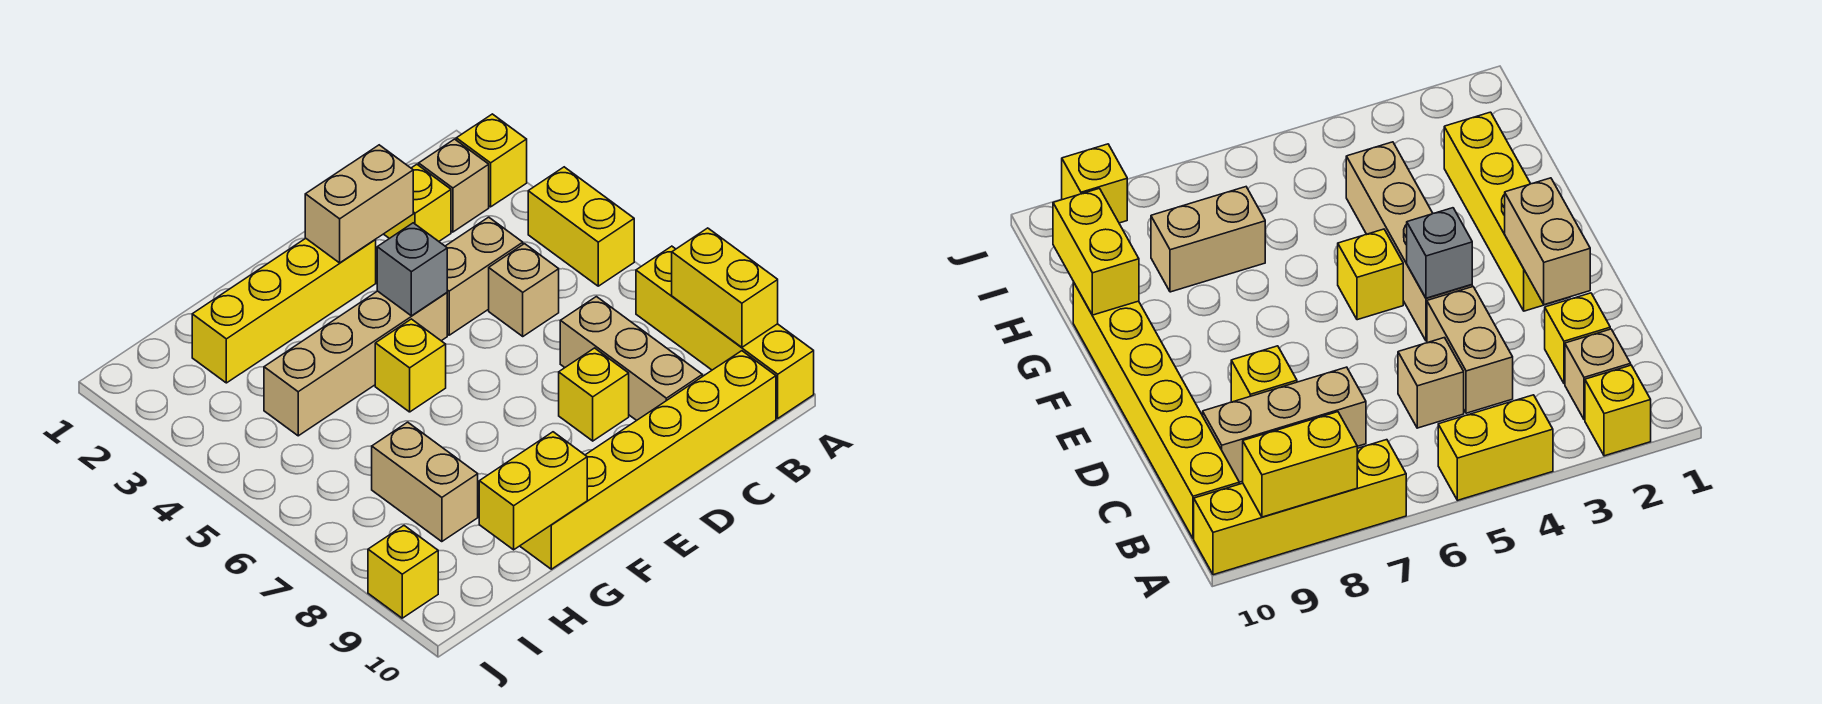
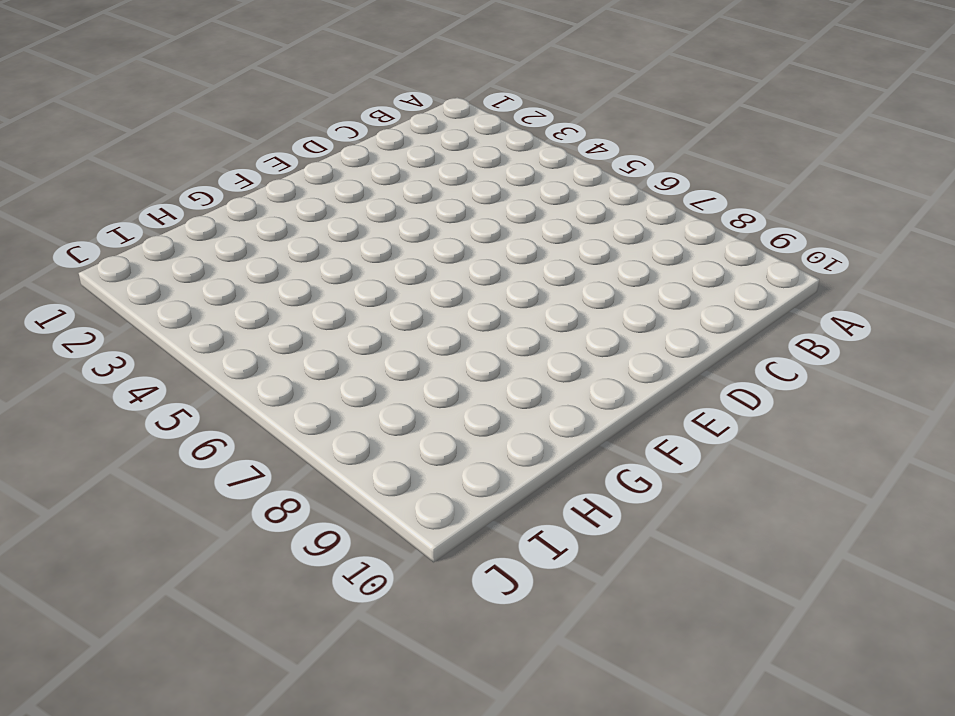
none -> yellow 1x1 brick [456,114,527,207]
none -> yellow 1x2 brick [528,167,634,286]
none -> yellow 1x4 brick [636,246,814,418]

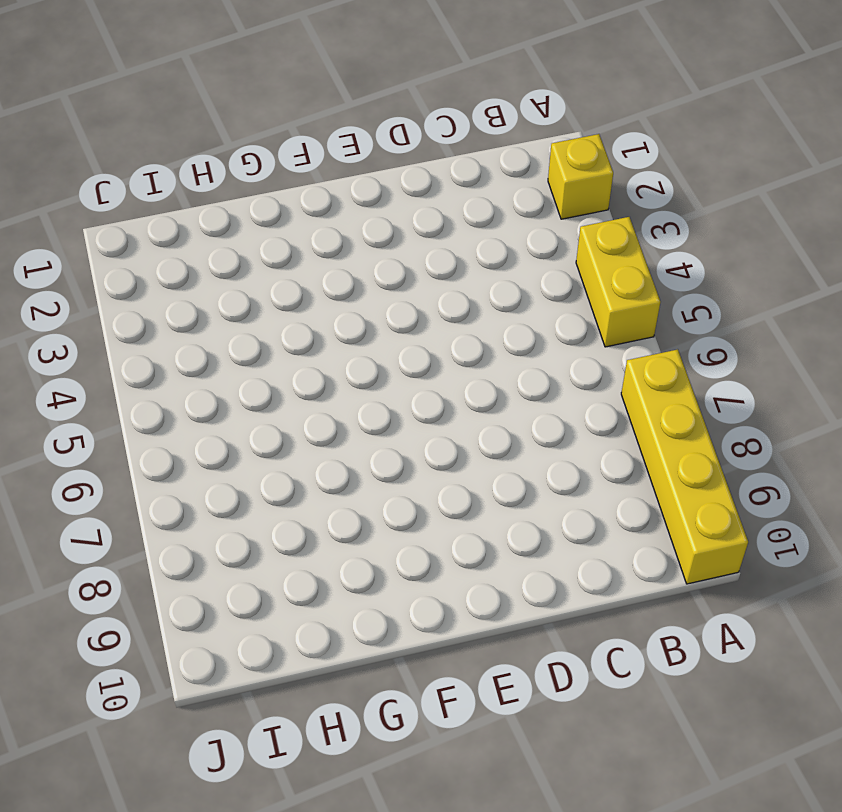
none -> tan 1x1 brick [419,139,489,232]
none -> yellow 1x6 brick [520,351,776,569]
none -> yellow 1x1 brick [384,164,451,241]

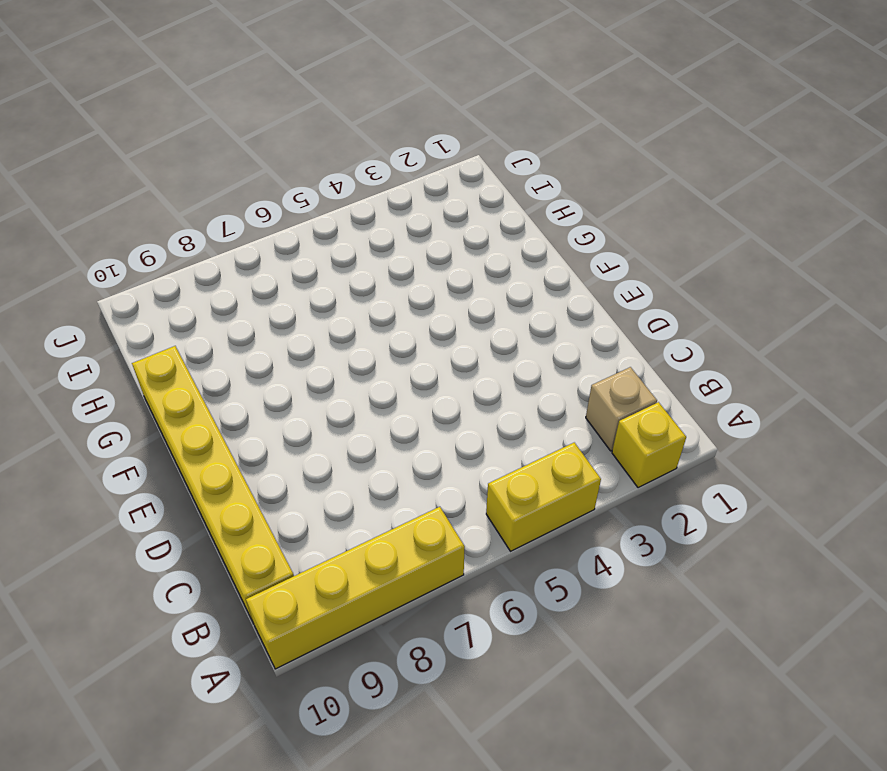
none -> yellow 1x1 brick [384,164,451,241]
none -> tan 1x2 brick [445,217,523,335]
none -> tan 1x1 brick [489,244,559,336]

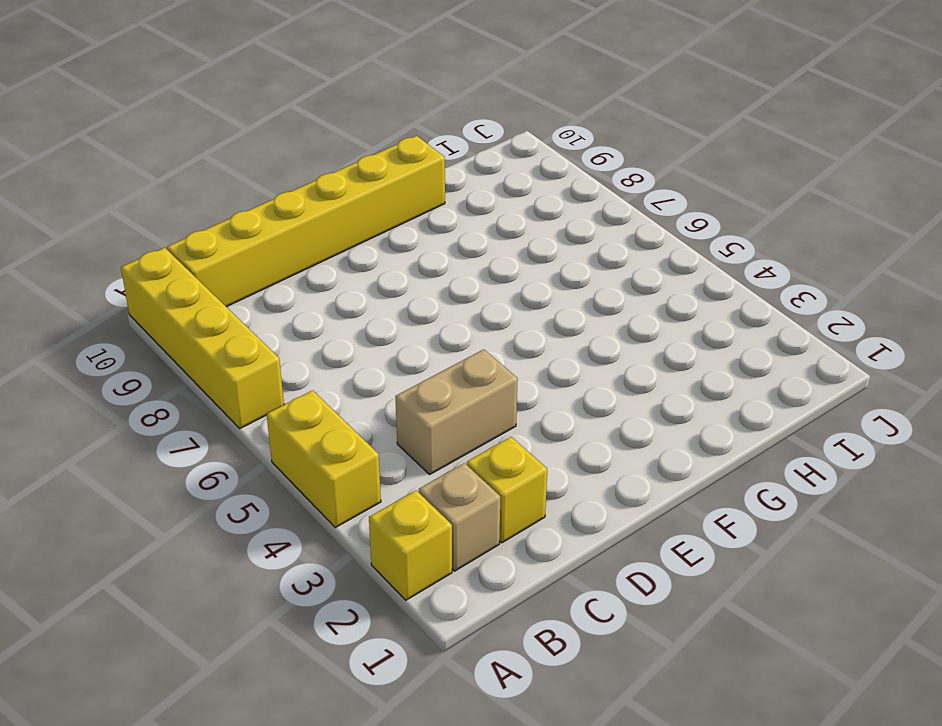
none -> tan 1x1 brick [489,244,559,336]
none -> tan 1x3 brick [560,297,702,420]
none -> yellow 1x1 brick [559,348,629,441]

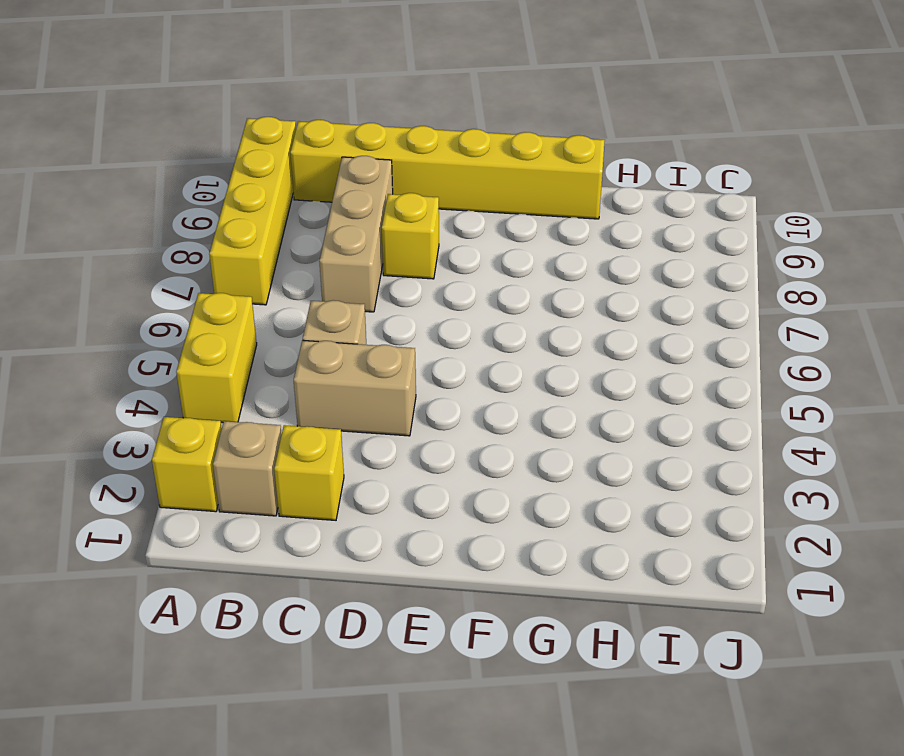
none -> yellow 1x4 brick [192,238,376,383]
none -> tan 1x4 brick [264,291,447,436]
none -> yellow 1x1 brick [375,319,446,412]

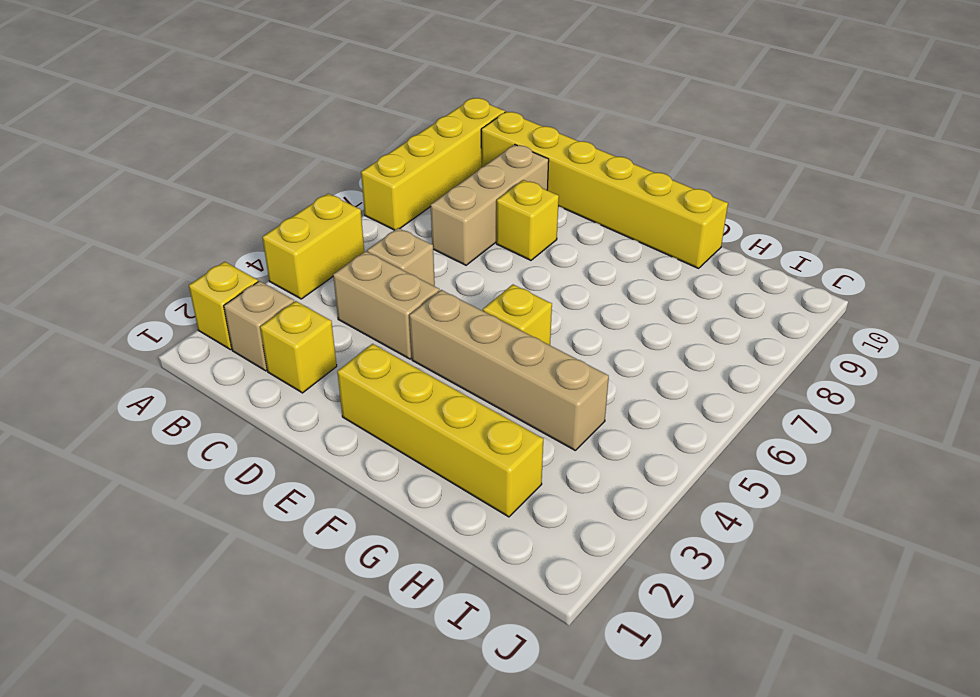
none -> tan 1x2 brick [372,422,478,542]
none -> yellow 1x1 brick [368,526,438,618]
none -> yellow 1x2 brick [672,228,778,347]

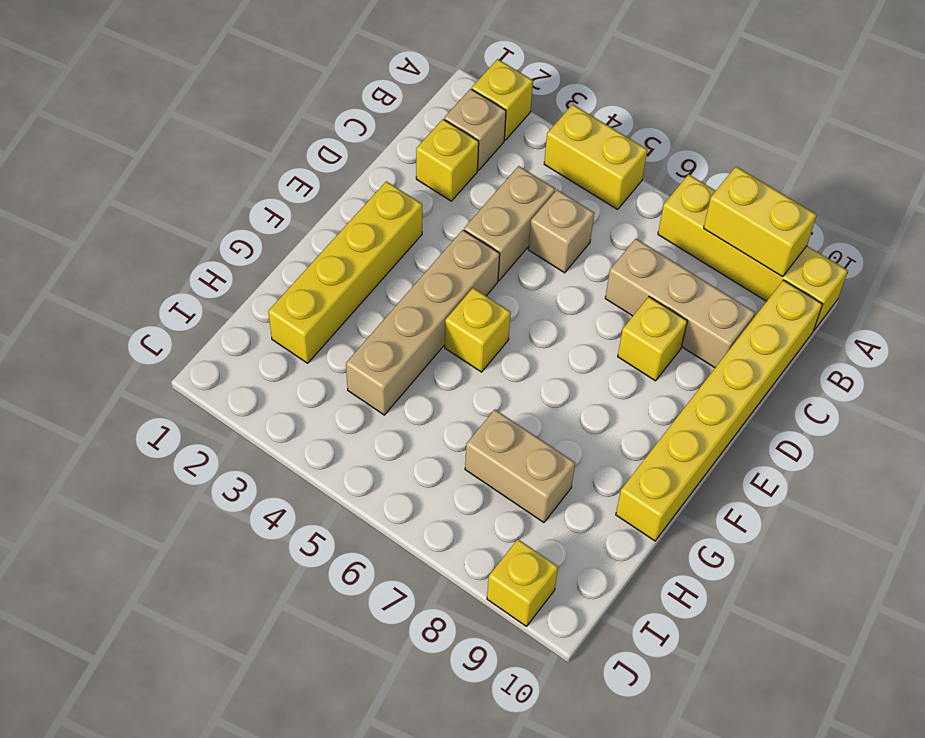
none -> tan 1x2 brick [305,145,413,263]
none -> grey 1x1 brick [377,223,447,316]
none -> yellow 1x2 brick [479,432,587,550]

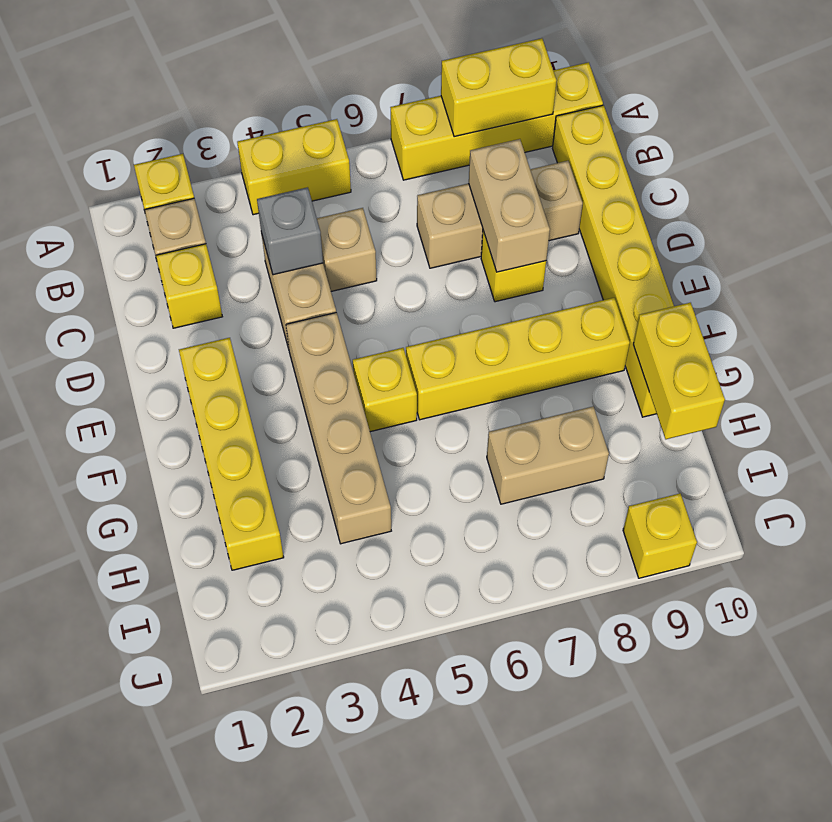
grey 1x1 brick [257,187,323,275] -> grey 1x1 brick moved to [377,223,447,316]
tan 1x2 brick [469,139,550,272] -> tan 1x2 brick moved to [305,145,413,263]
yellow 1x4 brick [406,298,630,420] -> none

